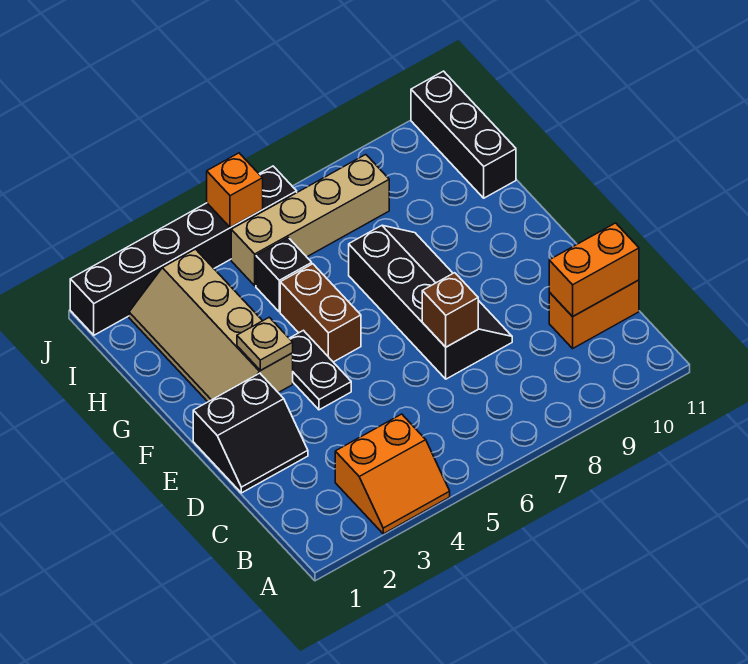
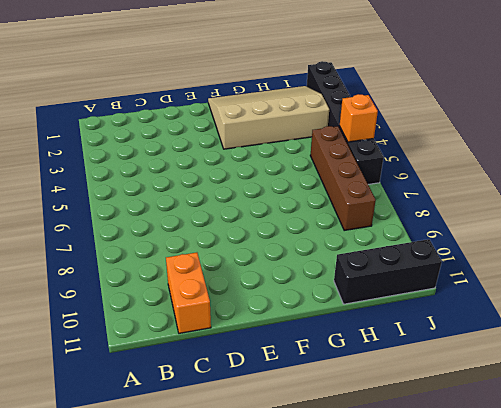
tan 3x4 slope [208,86,329,149] -> tan 2x4 slope [129,249,293,402]
brown 1x4 brick [310,126,376,230] -> tan 1x4 brick [231,155,389,286]
none -> orange 2x2 slope [335,414,450,534]
none -> black 2x2 slope [193,373,308,493]
none -> black 2x4 slope [349,225,512,379]

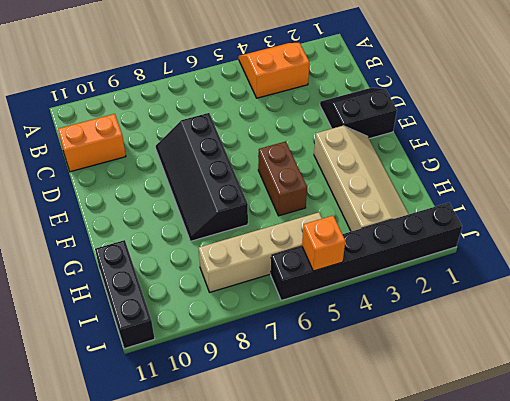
none -> black 1x2 plate [289,330,351,410]
none -> black 1x1 brick [256,238,312,312]
none -> orange 1x2 brick [549,223,639,317]

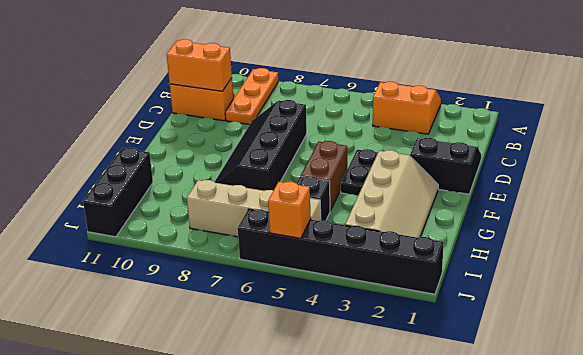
orange 1x3 plate [225,68,278,125] -> none
none -> brown 1x1 brick [422,273,478,347]
none -> tan 1x1 plate [237,317,293,370]

